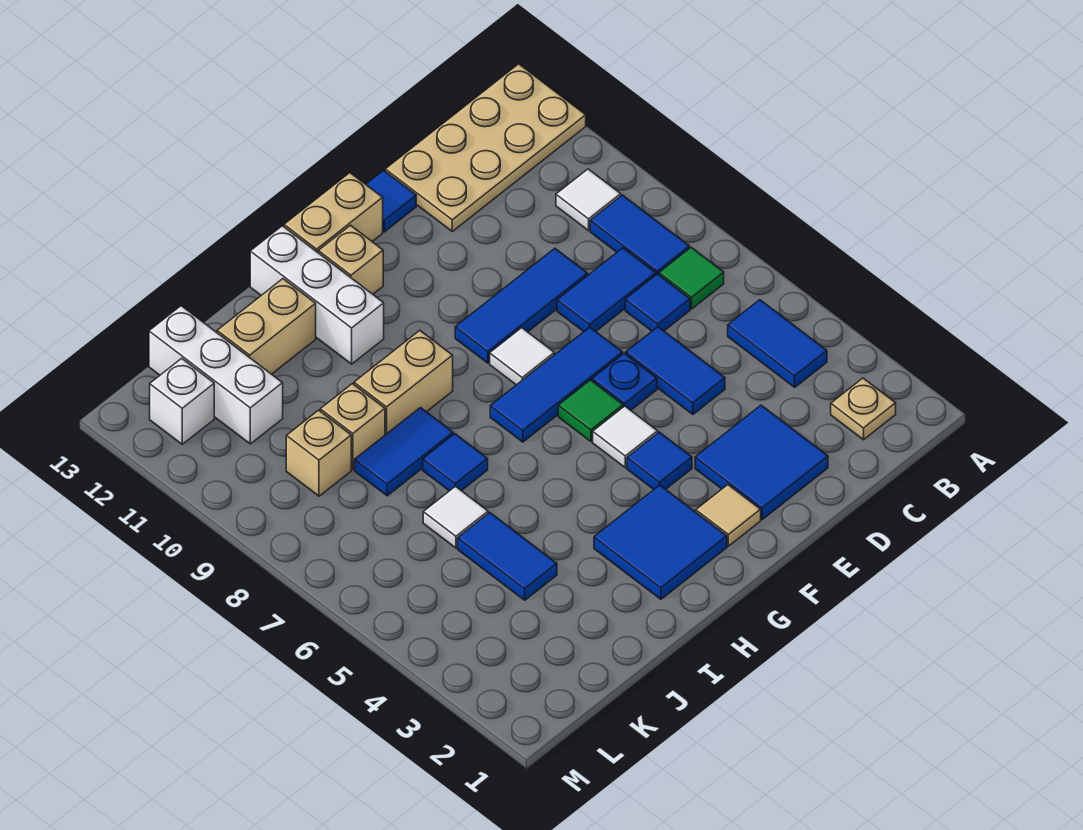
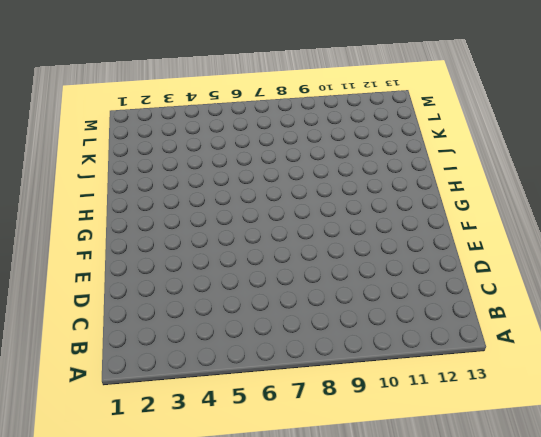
none -> tan 2x4 plate [385,64,586,231]
none -> tan 1x1 plate [831,378,896,440]
none -> blue 1x2 tile [728,300,827,387]
none -> green 1x1 tile [659,248,724,309]

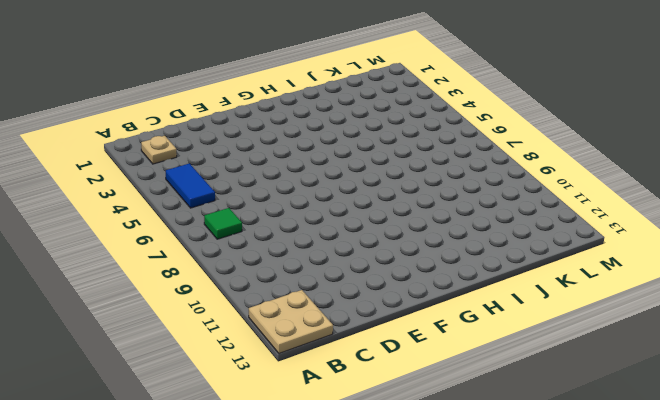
tan 2x2 plate [249,290,333,353] -> tan 2x4 plate [385,64,586,231]
none -> blue 1x2 tile [590,195,689,275]
none -> white 1x1 tile [556,169,621,231]
none -> blue 1x1 tile [625,274,690,331]
none -> blue 1x2 tile [557,248,656,332]

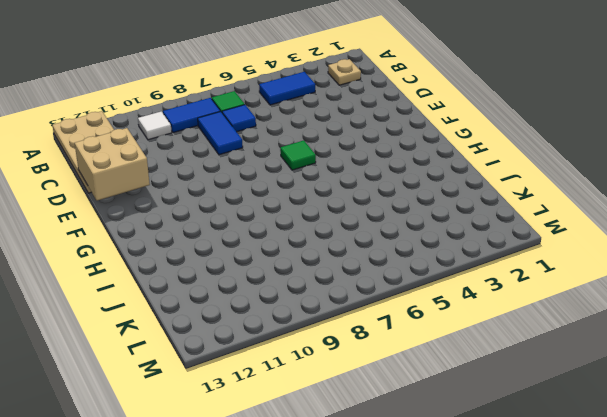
tan 2x2 brick [75,128,150,201] -> none
none -> blue 2x2 tile [695,405,828,519]
none -> blue 1x2 tile [626,327,725,414]
none -> blue 1x3 tile [455,248,588,363]
none -> blue 1x1 plate [592,353,657,410]

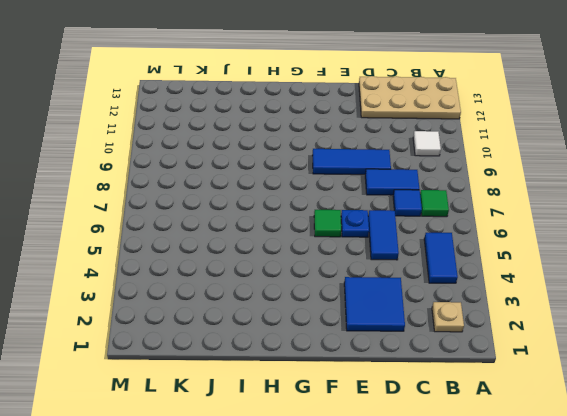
none -> blue 1x2 tile [590,195,689,275]
none -> blue 1x3 tile [490,327,623,442]
none -> blue 1x1 tile [366,170,416,232]
none -> tan 1x1 tile [696,485,761,546]

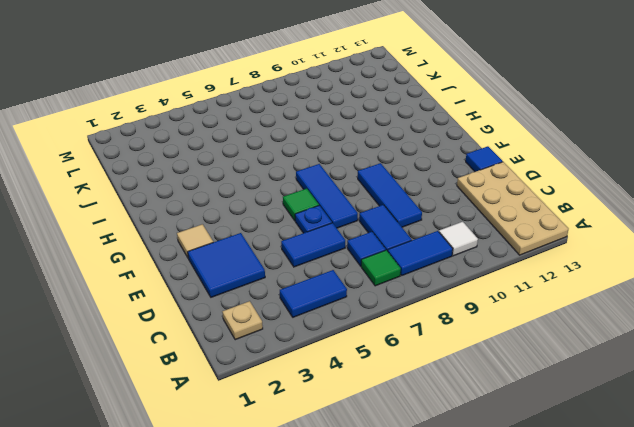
none -> blue 1x1 tile [627,432,692,489]
none -> white 1x1 tile [593,406,658,468]
none -> white 1x1 tile [490,328,554,385]
none -> tan 1x2 brick [284,173,383,252]

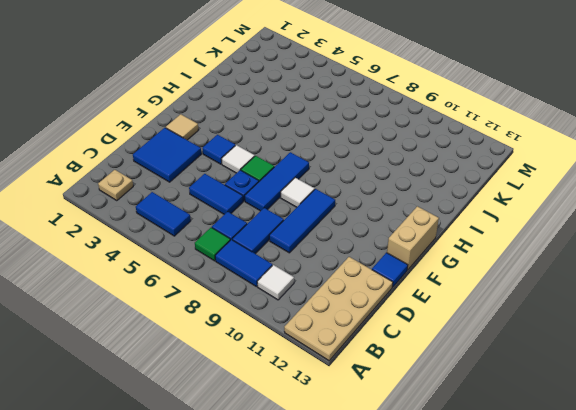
none -> blue 2x2 tile [594,485,727,599]
none -> tan 1x1 brick [318,225,383,294]
none -> tan 1x2 brick [354,330,453,435]
none -> white 1x3 brick [250,226,384,364]

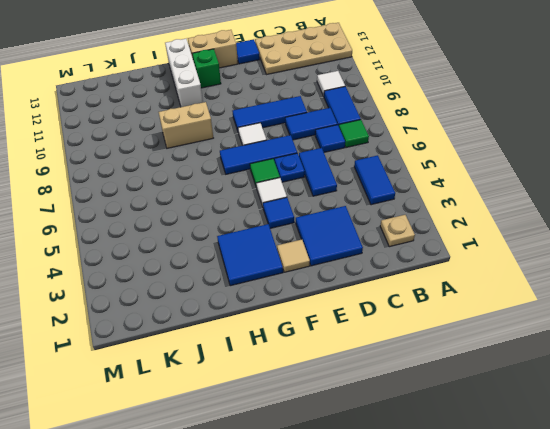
green 1x1 brick [192,49,221,88] -> tan 1x1 brick [318,225,383,294]
none -> blue 1x1 tile [423,434,488,491]
none -> blue 1x2 tile [355,408,453,496]
none -> tan 1x2 brick [217,279,316,374]
none -> blue 1x2 tile [458,513,557,600]

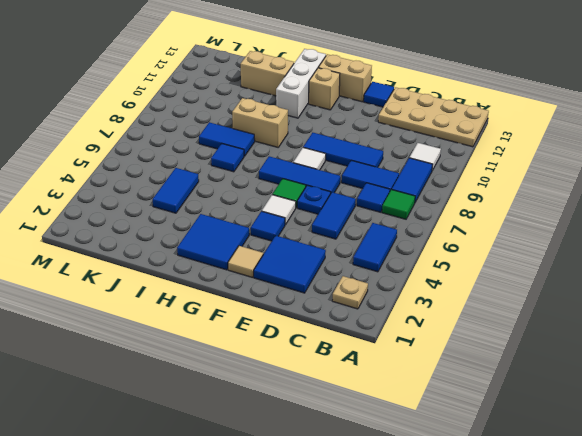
none -> white 1x1 tile [423,486,488,548]
none -> tan 1x1 brick [320,384,385,470]
none -> tan 1x1 brick [286,410,351,496]
none -> white 1x3 brick [149,306,283,444]

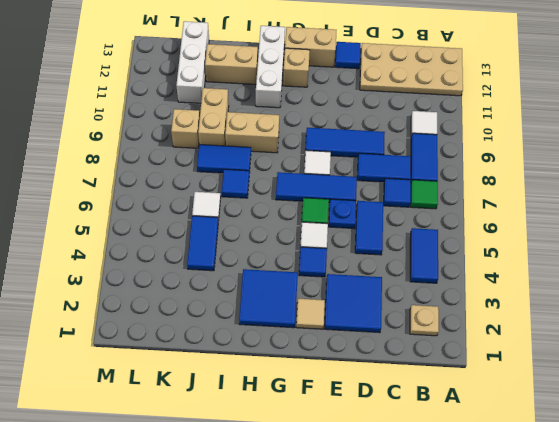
tan 1x2 brick [198,88,229,146] -> tan 1x1 brick [320,384,385,470]
none -> white 1x1 brick [150,358,214,444]

